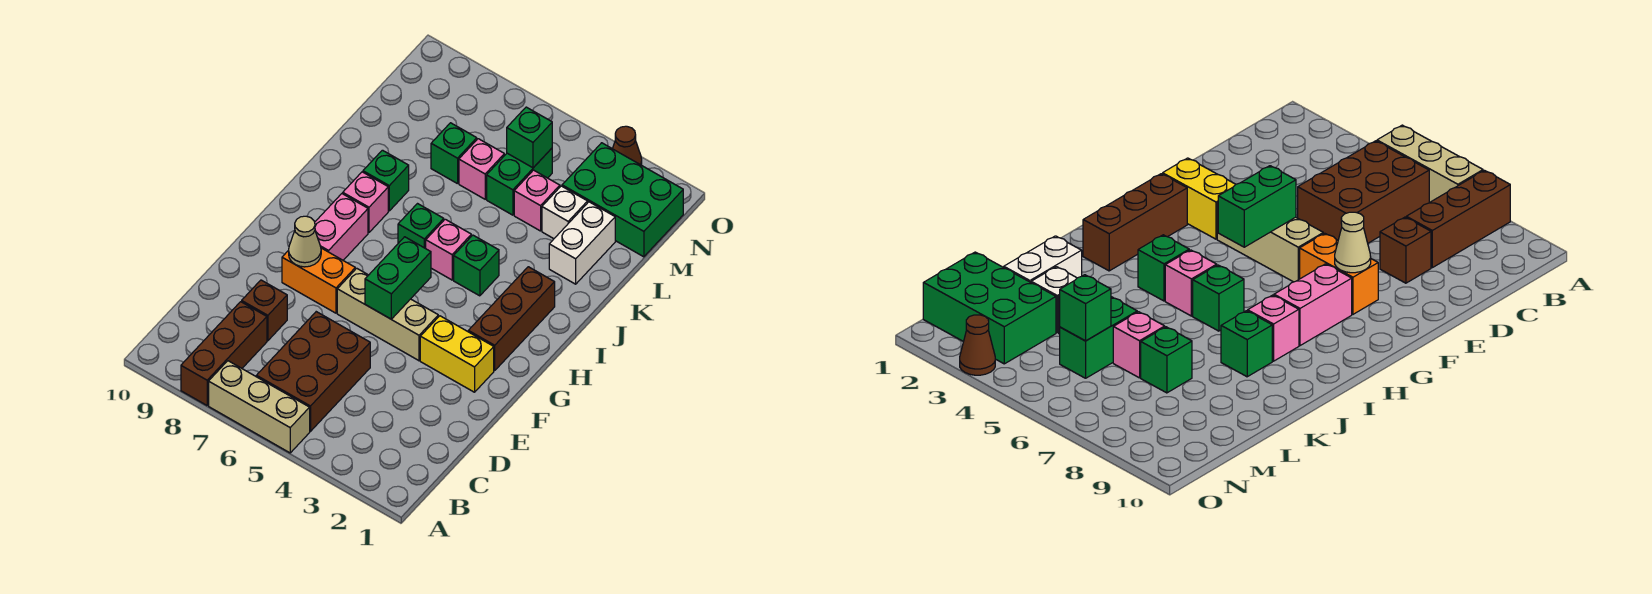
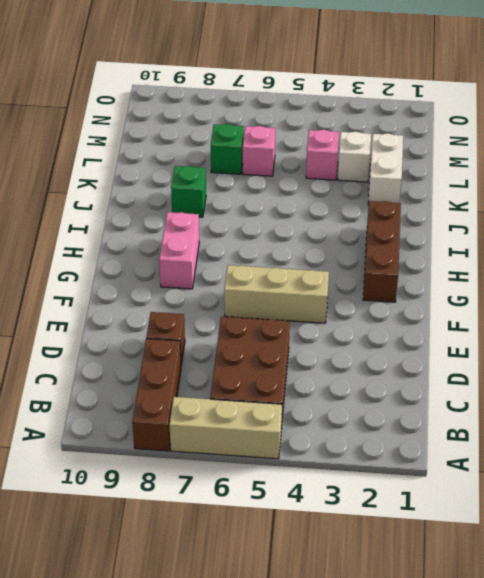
none -> yellow 1x2 brick [420,316,494,392]
none -> orange 1x2 brick [282,248,355,313]
none -> green 1x1 brick [454,235,499,296]

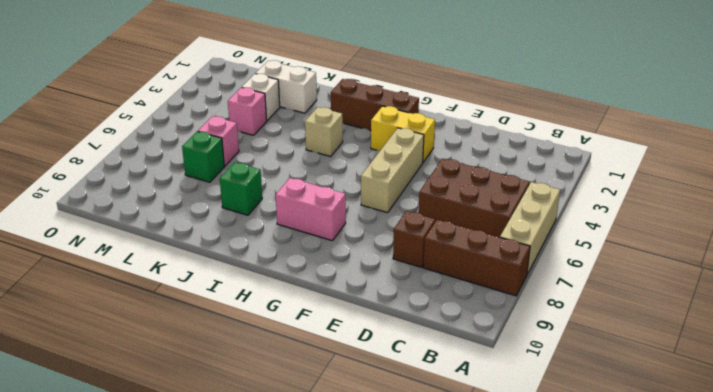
yellow 1x2 brick [371,106,435,162] -> yellow 1x2 brick turned to [420,316,494,392]
tan 1x1 brick [305,107,343,156] -> green 1x1 brick [454,235,499,296]
none -> orange 1x2 brick [282,248,355,313]
none -> pink 1x1 brick [426,219,471,280]
none -> green 1x1 brick [398,204,444,248]

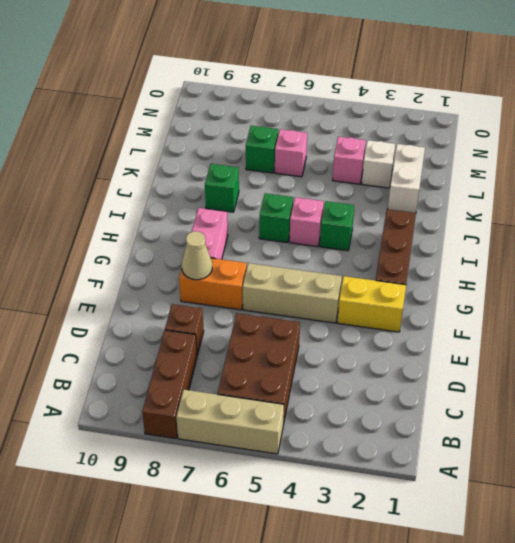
none -> pink 1x1 brick [343,172,388,232]
none -> green 1x2 brick [487,148,552,215]
none -> green 2x3 brick [562,143,683,257]

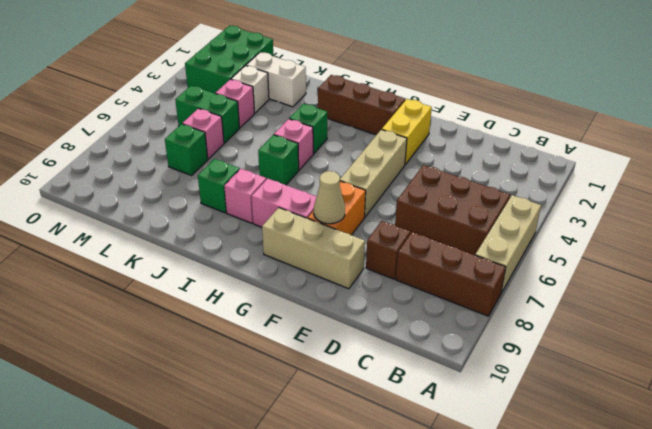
tan 1x3 brick [262,208,365,289] -> none
none -> brown 1x1 cone [613,126,642,165]
none -> green 1x2 brick [365,237,431,319]
none -> green 1x1 brick [507,107,552,168]

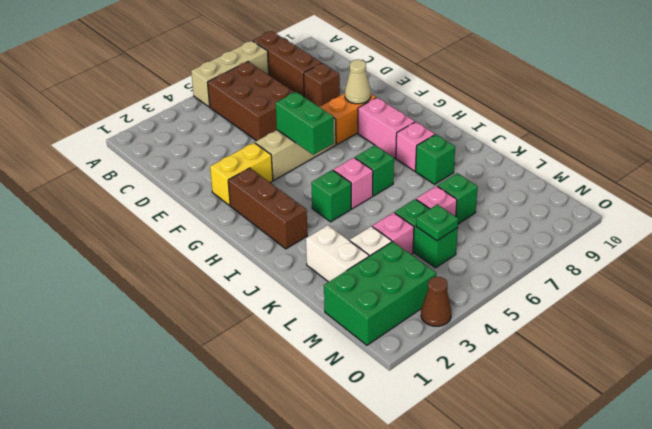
green 1x1 plate [416,204,458,241] -> green 1x1 brick [507,107,552,168]

